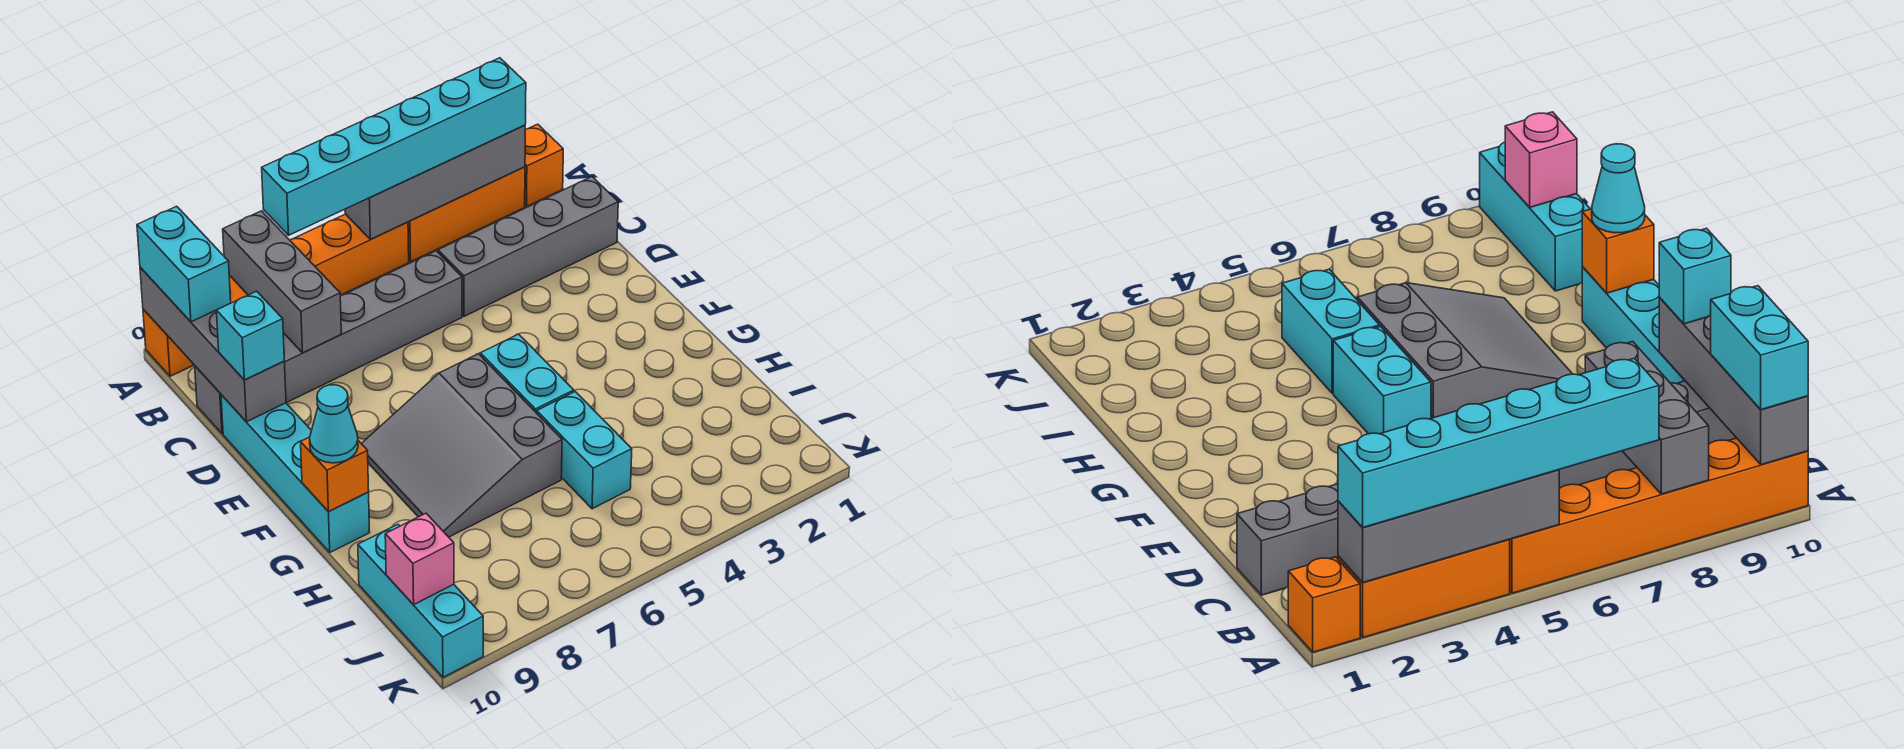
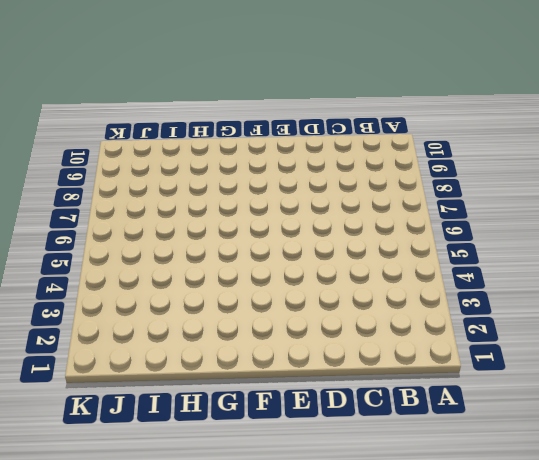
none -> orange 1x1 brick [525,124,563,207]
none -> orange 1x3 brick [408,167,525,262]
none -> orange 1x6 brick [143,214,409,376]

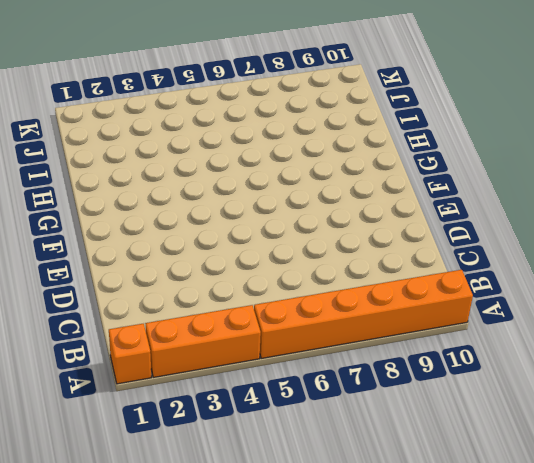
none -> grey 1x4 brick [438,177,618,316]
none -> grey 1x6 brick [195,251,462,434]
none -> cyan 1x4 brick [221,395,370,552]

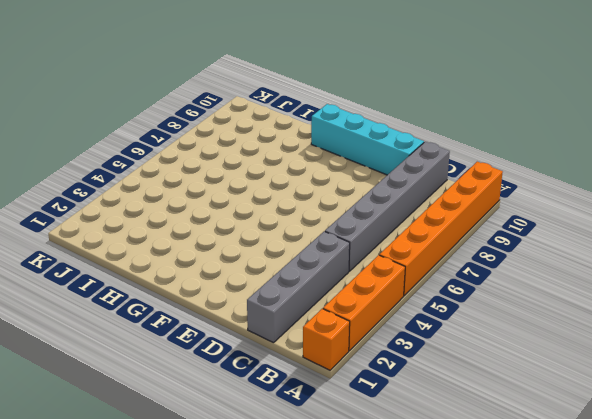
none -> cyan 1x2 brick [480,334,574,413]
none -> grey 3x3 slope [361,354,562,537]
none -> cyan 1x2 brick [537,392,632,509]

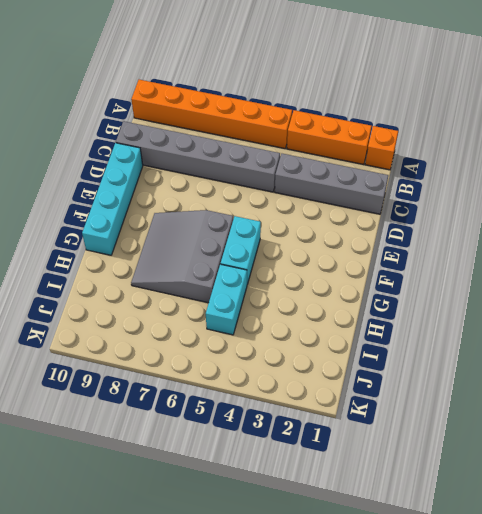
none -> cyan 1x3 brick [358,524,483,677]
none -> grey 1x4 brick [345,125,525,239]
none -> grey 1x3 brick [223,211,341,353]

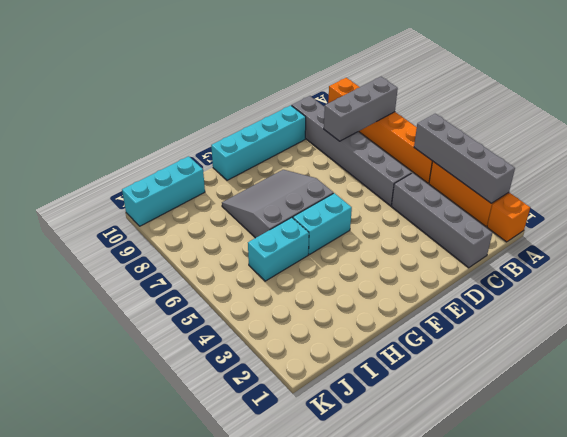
none -> grey 1x4 brick [140,267,286,422]
none -> orange 1x1 brick [301,437,369,512]
none -> pink 1x1 brick [385,513,454,604]

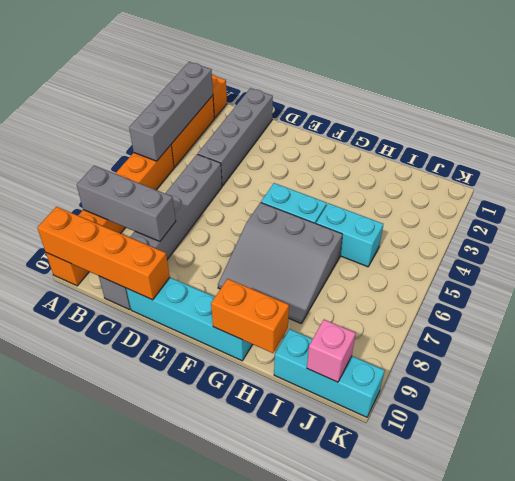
orange 1x4 brick [37,207,170,300] -> grey 1x4 brick [140,267,286,422]
orange 1x2 brick [211,279,289,353] -> orange 1x1 brick [301,437,369,512]
none -> cyan 1x6 brick [262,58,526,235]
none -> cyan 1x2 brick [137,206,231,322]
none -> cyan 1x1 brick [217,291,284,380]

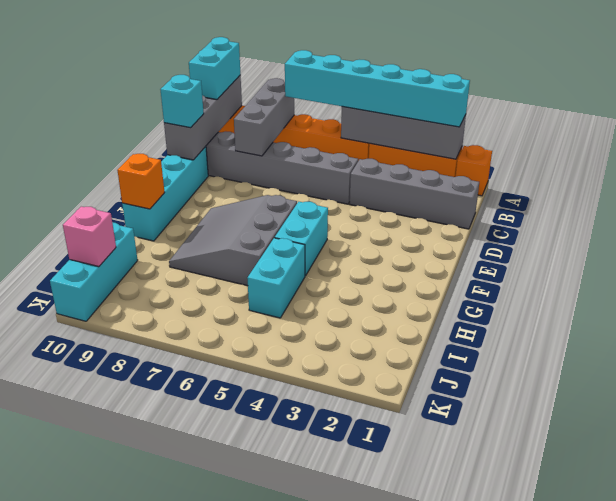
none -> cyan 1x1 cone [310,385,358,463]

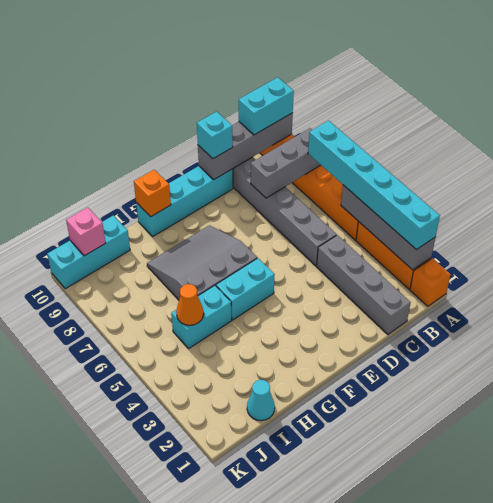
cyan 1x1 cone [247,380,275,421] -> cyan 1x1 cone moved to [310,385,358,463]
orange 1x1 cone [176,284,204,325] -> none

